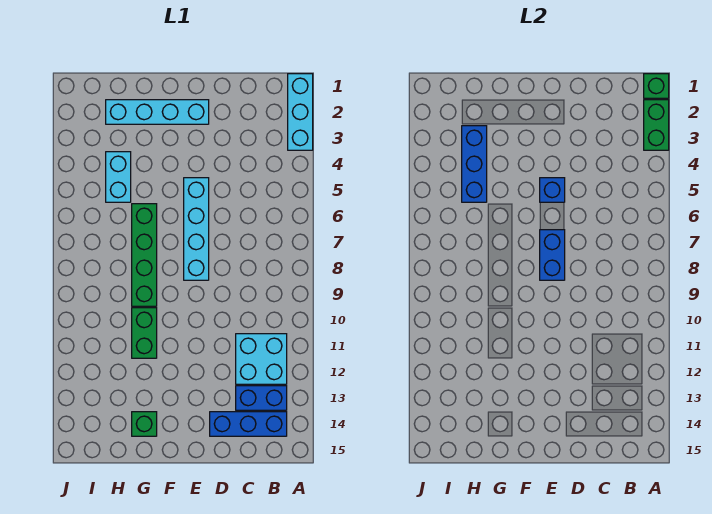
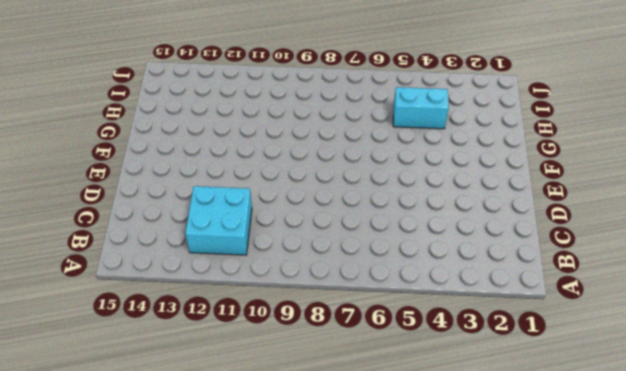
none -> cyan 1x3 brick [288,74,313,150]
none -> blue 1x2 brick [236,386,287,410]
none -> blue 1x3 brick [210,412,287,436]

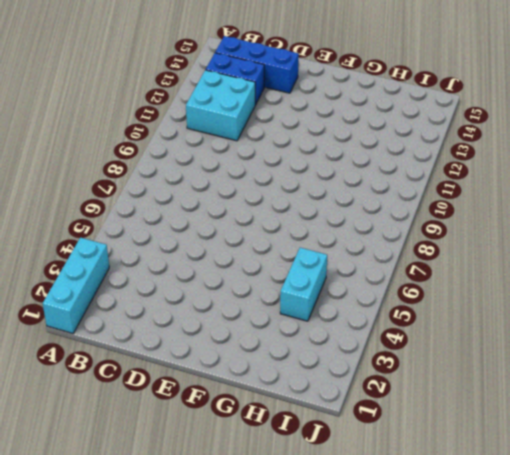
none -> cyan 1x4 brick [106,100,209,124]
none -> cyan 1x4 brick [184,178,209,280]
none -> green 1x4 brick [132,204,157,306]

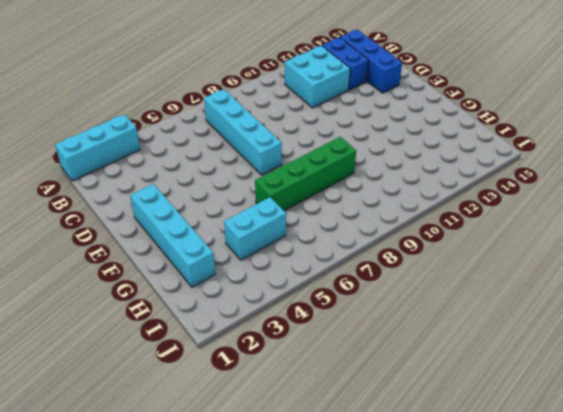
cyan 1x4 brick [204,89,282,175] -> cyan 1x4 brick turned to [184,178,209,280]
none -> green 1x2 brick [132,308,157,358]
none -> green 1x1 brick [132,412,157,436]
none -> green 1x1 brick [644,74,669,98]

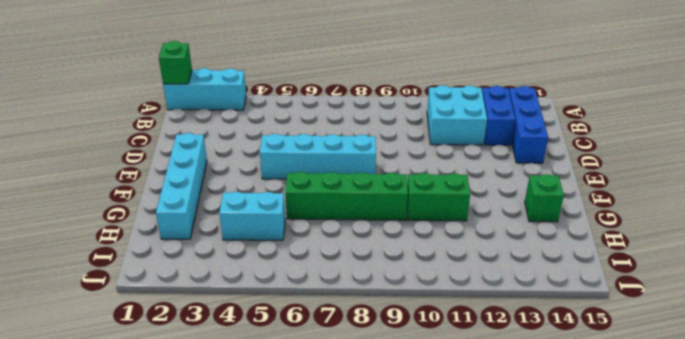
none -> green 1x2 brick [644,100,669,150]
none -> blue 1x1 brick [540,178,565,202]
none -> blue 1x2 brick [540,230,565,280]

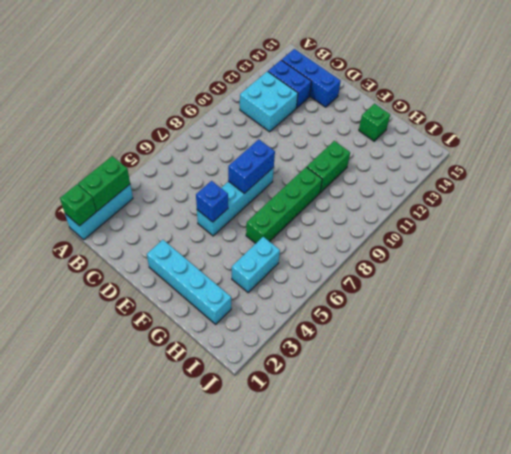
none -> blue 1x3 brick [462,126,487,202]

